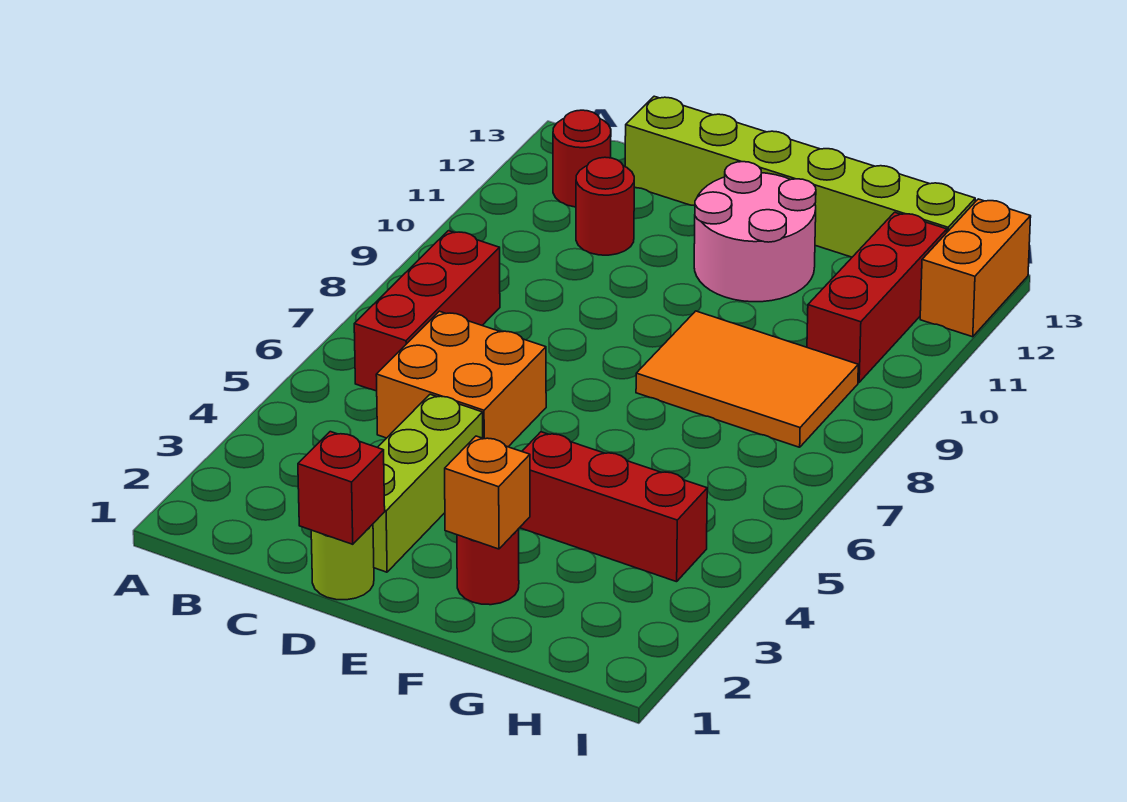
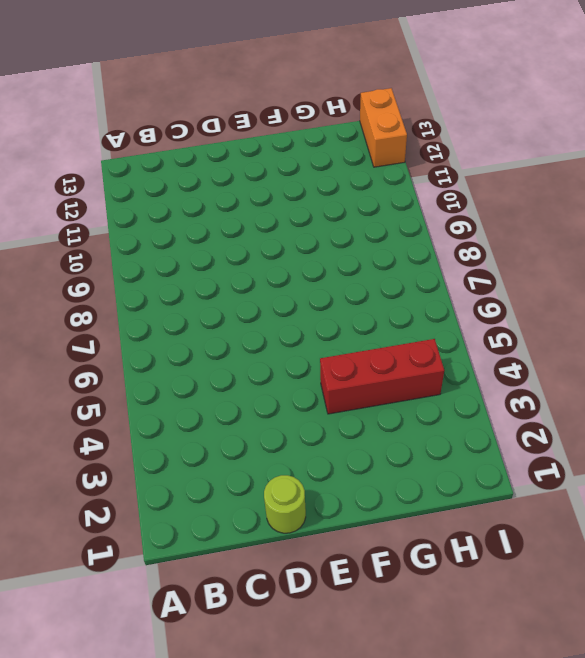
none -> red 1x3 brick [354,231,500,391]
none -> red 1x1 round brick [553,110,611,207]
none -> orange 2x2 brick [376,311,546,447]

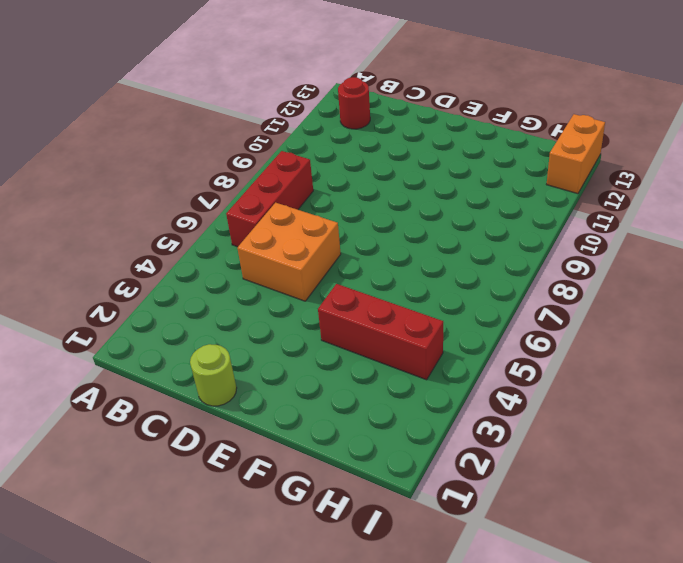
none -> red 1x1 round brick [576,157,635,255]
none -> lime 1x6 brick [625,96,975,257]
none -> lime 1x3 brick [373,394,483,572]

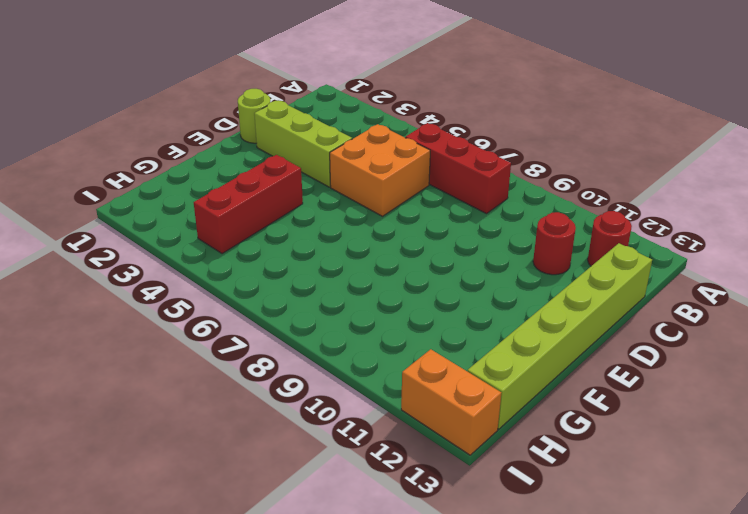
none -> pink 2x2 round brick [694,162,816,302]
none -> red 1x1 round brick [457,529,519,605]
none -> orange 2x3 tile [636,311,858,447]

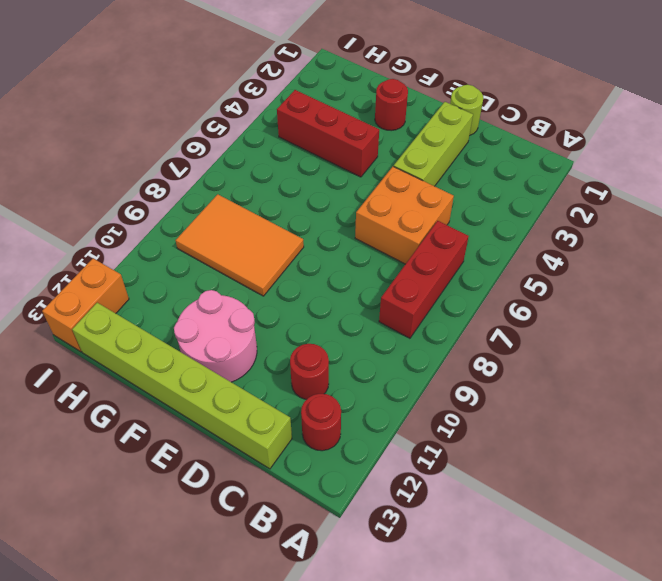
none -> red 1x3 brick [807,212,947,382]
none -> red 1x1 brick [298,432,385,544]
none -> orange 1x1 brick [445,436,530,549]

